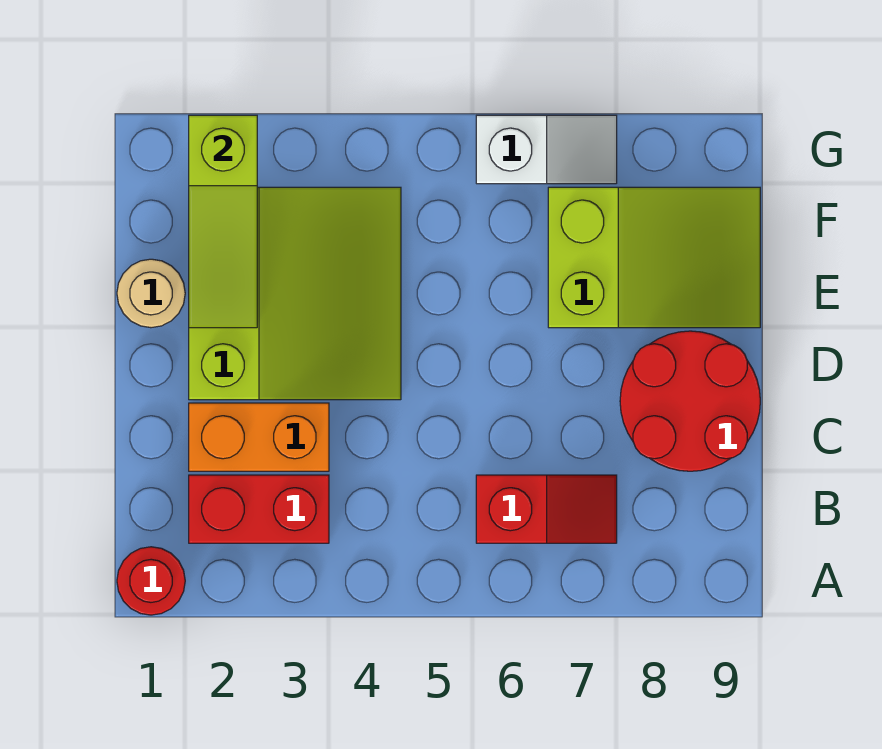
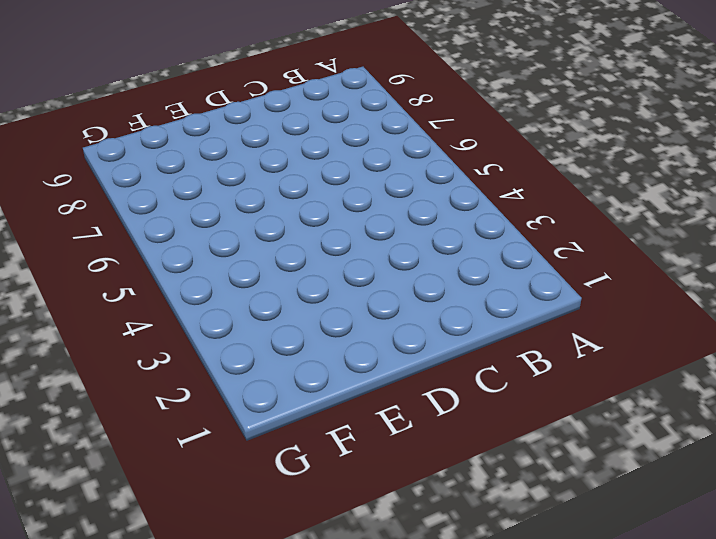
none -> red 1x1 round brick [117,547,185,615]
none -> red 1x2 brick [189,475,329,543]

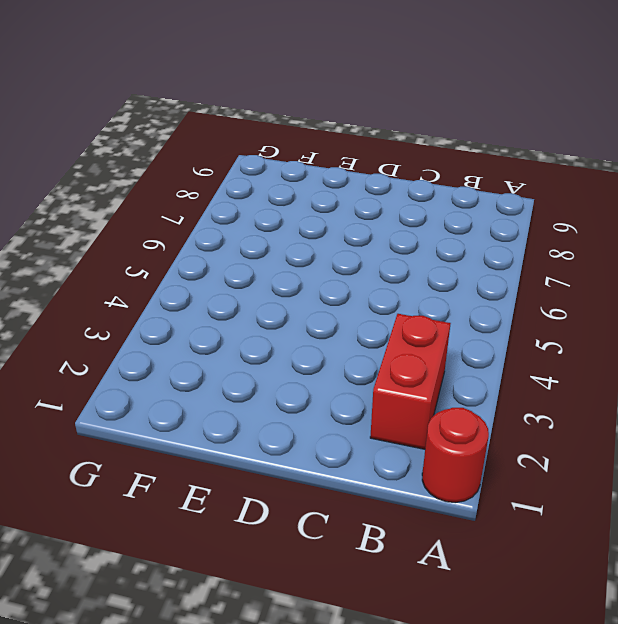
none -> red 1x2 slope [476,475,617,543]
none -> orange 1x2 brick [189,403,329,471]

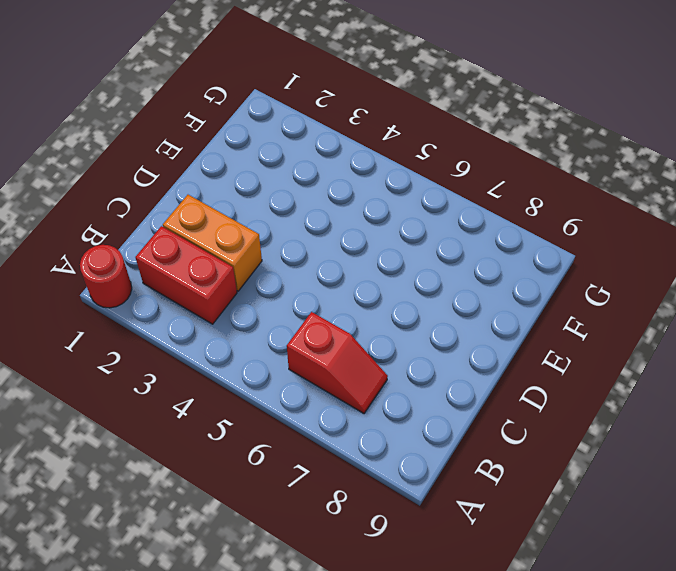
none -> red 2x2 round brick [620,331,760,471]
none -> lime 3x3 slope [189,187,401,400]

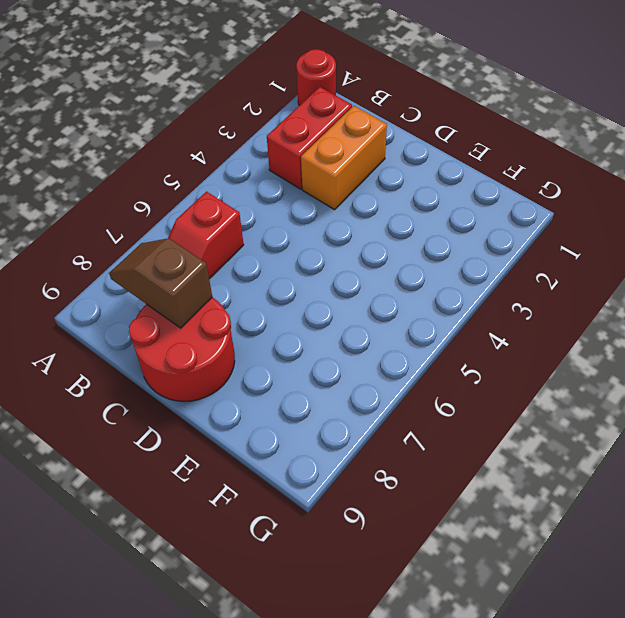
brown 1x2 slope [109,238,212,328] -> none
none -> lime 3x3 slope [189,187,401,400]
none -> tan 1x1 round brick [117,259,185,328]

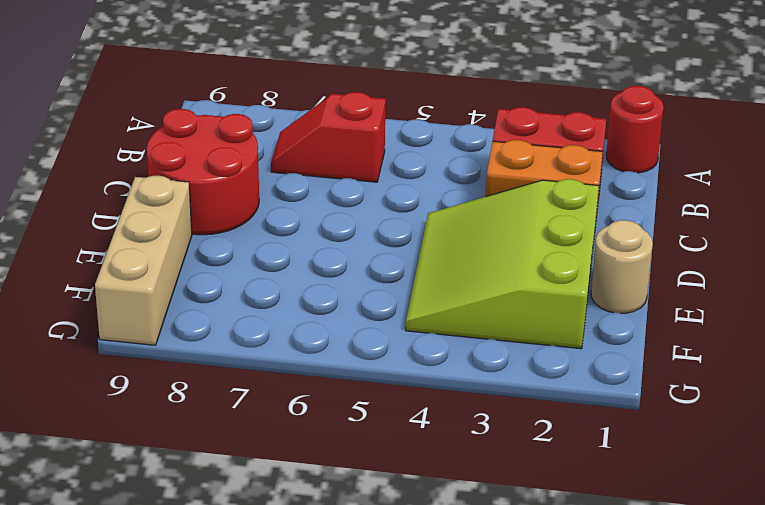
tan 1x3 brick [95,176,192,345] -> lime 2x3 slope [548,187,760,328]
none -> white 1x2 slope [476,115,617,184]
none -> lime 1x3 slope [189,115,257,328]

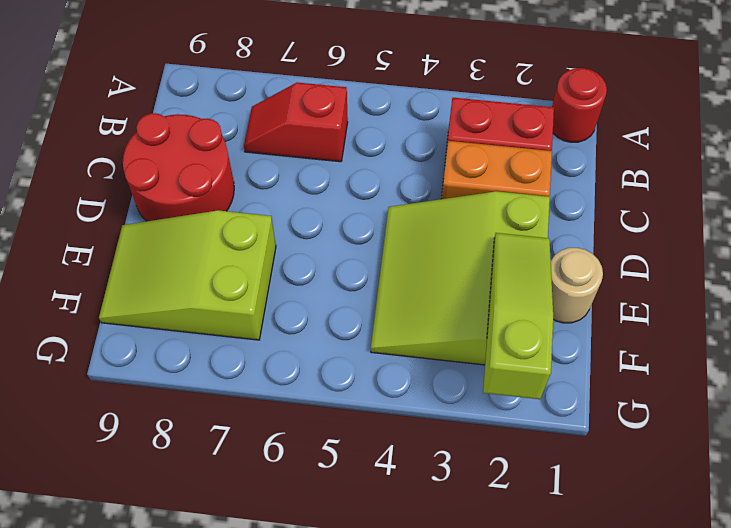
none -> white 1x2 slope [476,115,617,184]

